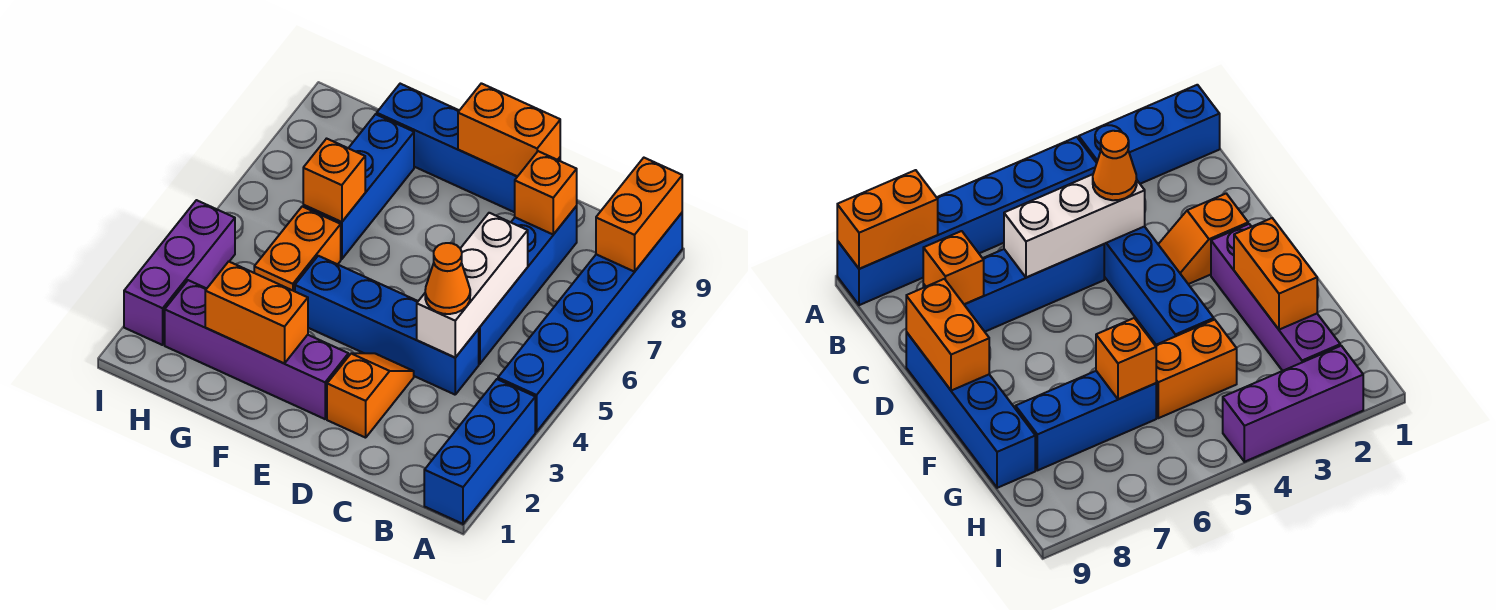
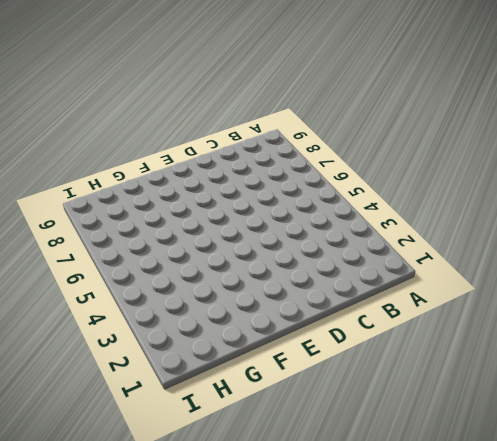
none -> blue 1x3 brick [424,379,535,524]
none -> blue 1x6 brick [498,213,682,432]
none -> blue 1x4 brick [295,256,479,395]

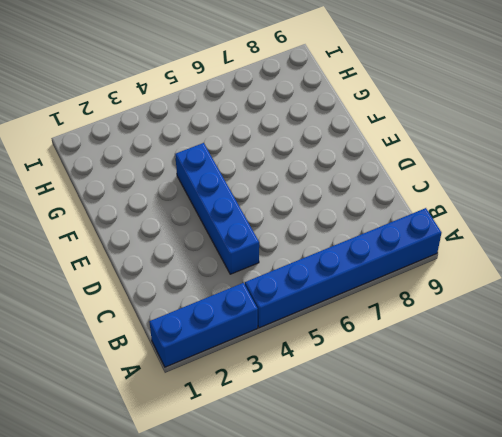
none -> blue 1x4 brick [479,206,577,364]
none -> orange 1x2 slope [327,353,414,438]
none -> blue 1x4 brick [377,84,560,212]

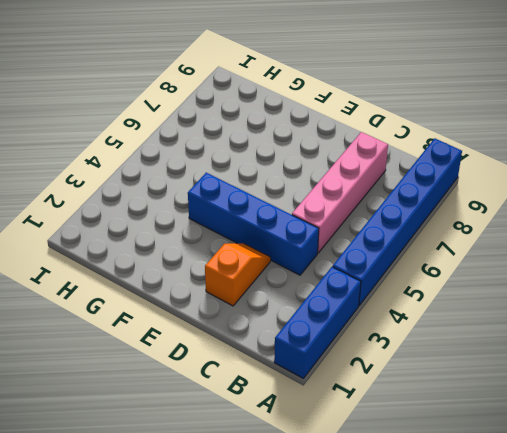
pink 1x4 brick [292,132,388,253] -> blue 1x4 brick [479,206,577,364]
none -> blue 1x4 brick [377,84,560,212]
none -> purple 1x4 brick [165,280,348,419]
none -> orange 1x2 brick [254,207,341,291]

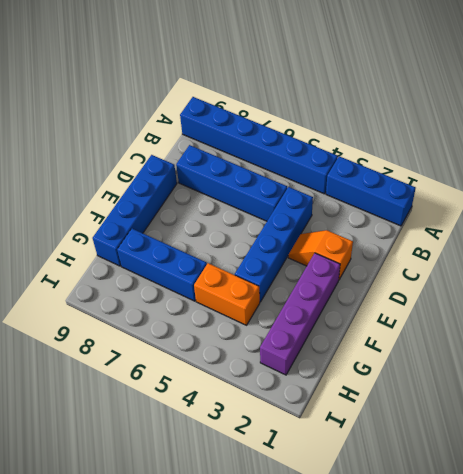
none -> purple 1x3 brick [124,200,235,345]
none -> orange 1x2 brick [596,158,682,272]
none -> white 1x3 brick [417,213,528,357]

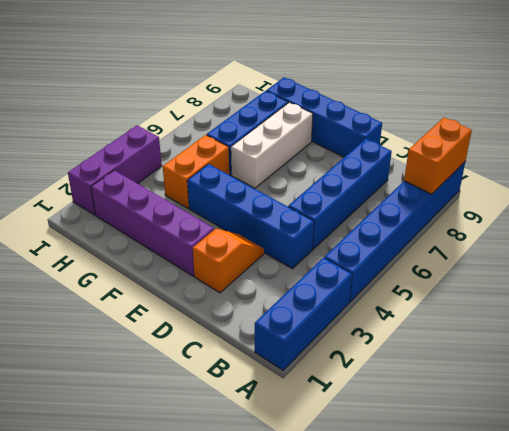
white 1x3 brick [231,102,313,188] -> white 1x3 brick moved to [417,213,528,357]
none -> orange 1x1 brick [515,151,577,234]
none -> orange 1x2 brick [458,83,560,177]
none -> orange 1x2 brick [205,262,308,363]

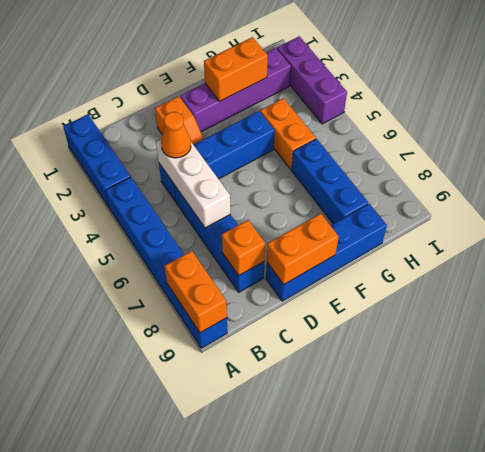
none -> orange 1x1 brick [303,139,365,222]

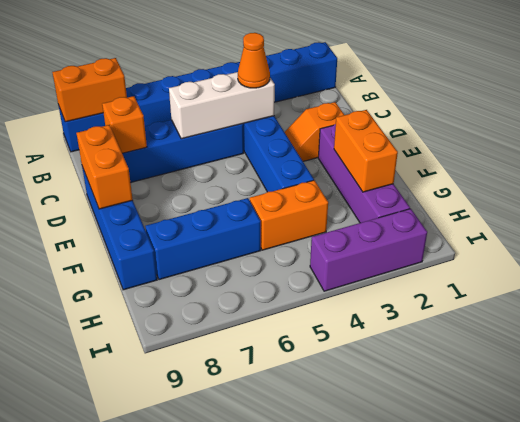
none -> orange 1x1 brick [303,139,365,222]

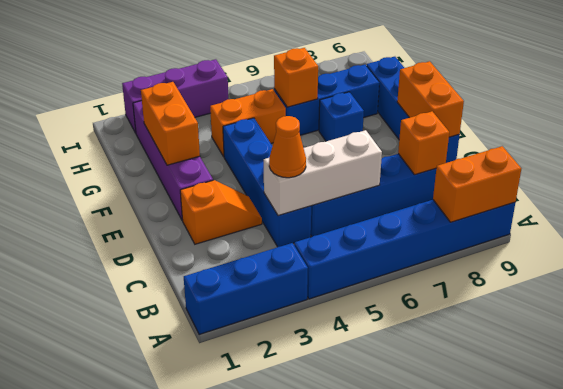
blue 1x1 brick [319,92,364,141] -> none

